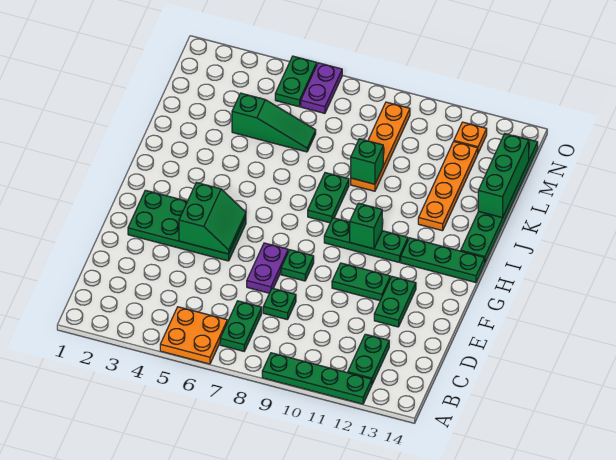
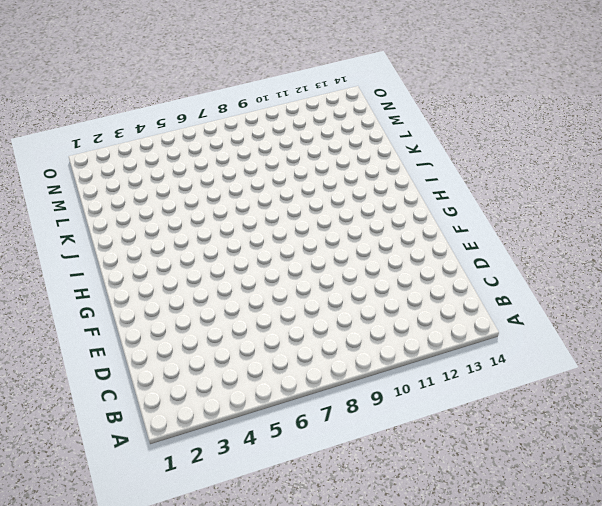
none -> orange 2x2 plate [160,307,227,364]
none -> green 1x4 plate [262,353,372,404]
none -> green 1x2 plate [220,301,262,351]

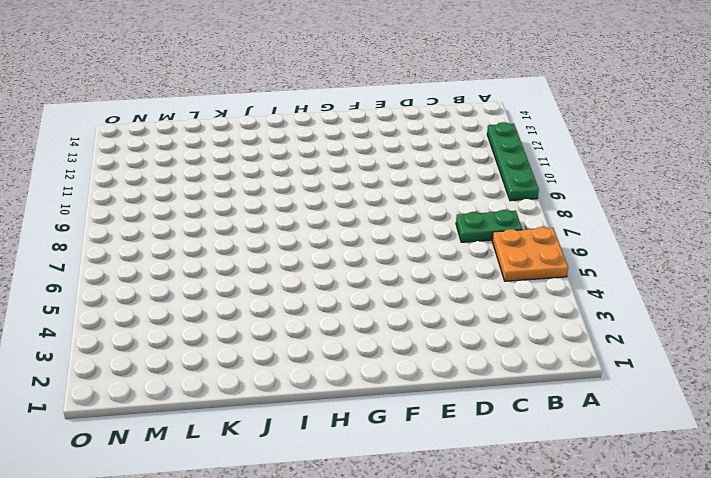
none -> green 1x2 plate [348,334,389,384]
none -> green 1x1 plate [263,288,296,320]
none -> purple 1x2 plate [247,243,288,293]

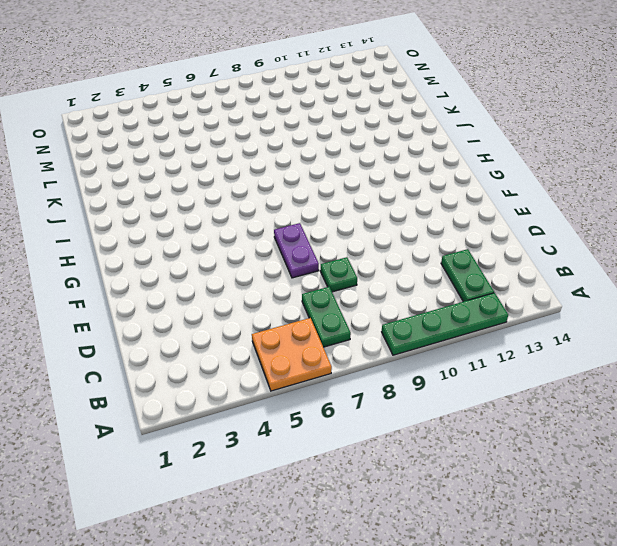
none -> green 1x2 plate [374,277,416,327]
none -> green 2x4 plate [128,190,246,261]
none -> green 1x1 plate [281,250,314,281]

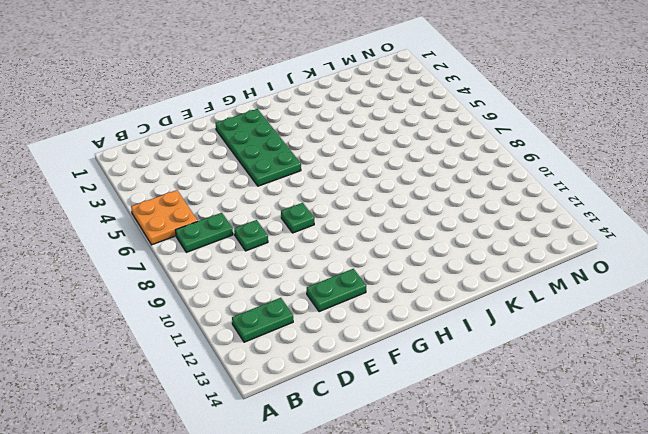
none -> green 1x4 plate [262,353,372,404]
none -> purple 1x2 plate [247,243,288,293]
none -> green 1x2 plate [332,263,390,301]

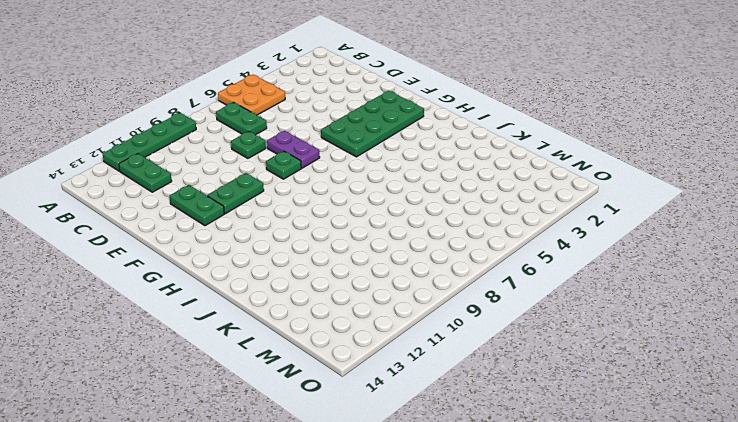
none -> green 1x3 plate [324,218,408,262]
none -> green 1x3 plate [401,238,485,283]
none -> green 1x2 plate [308,173,349,223]

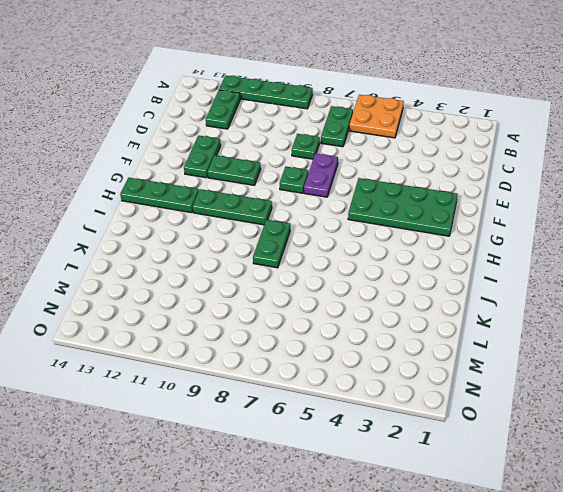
none -> green 1x6 plate [461,136,538,262]
none -> orange 1x4 plate [418,142,478,231]
none -> orange 1x4 plate [351,102,410,191]

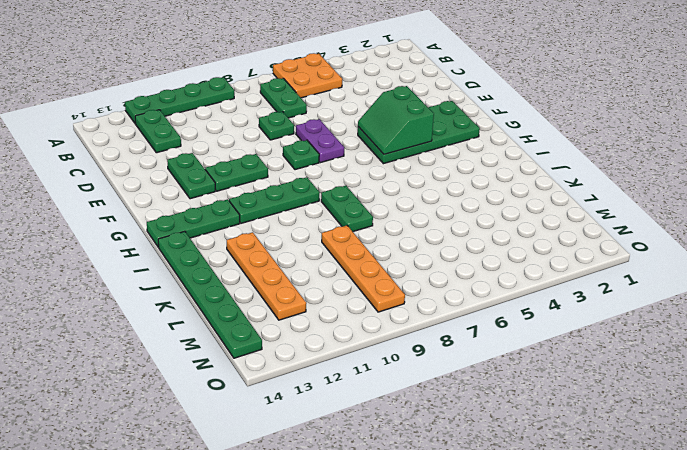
none -> green 1x3 slope [232,93,316,152]
none -> green 1x2 plate [275,56,317,107]
none -> purple 1x2 plate [301,63,342,113]

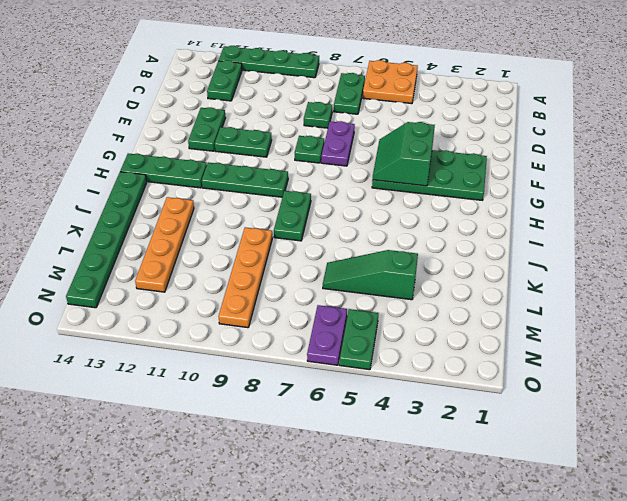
none -> orange 1x1 plate [454,122,487,153]
none -> green 1x1 brick [350,203,382,249]
none -> green 1x1 brick [351,139,383,184]

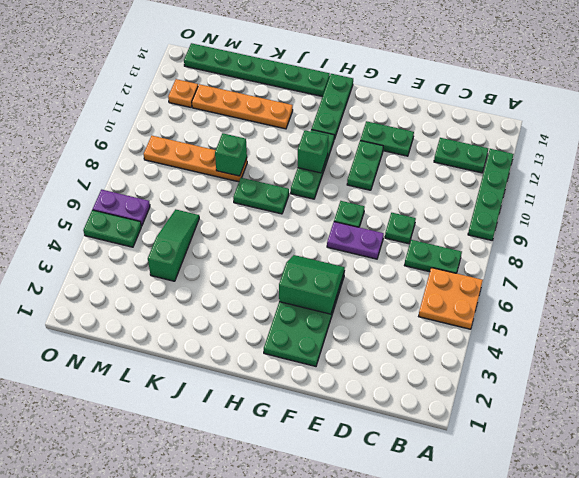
none -> green 1x3 brick [478,134,529,218]

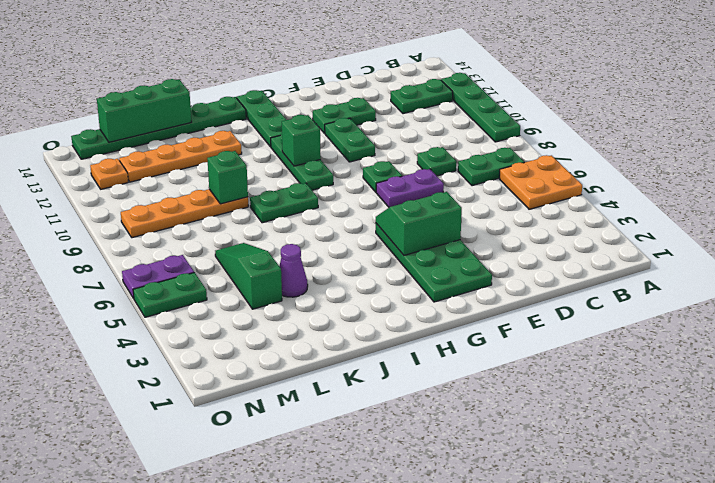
purple 1x1 cone [279,244,308,297] -> none

